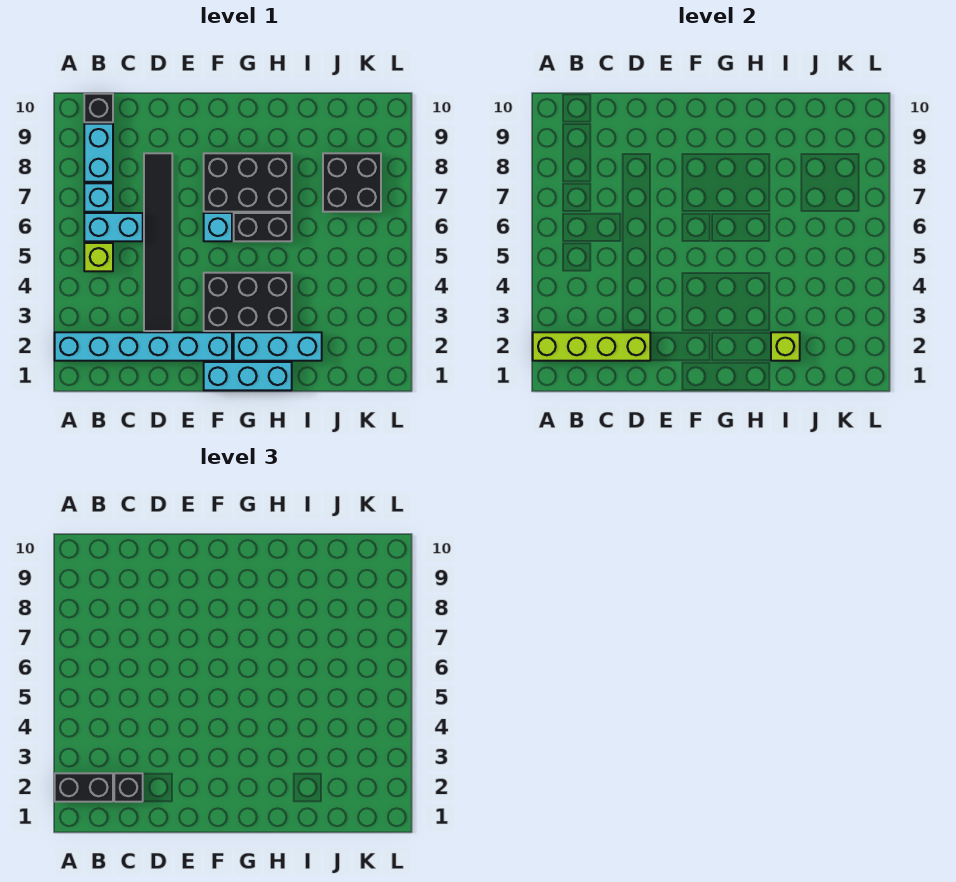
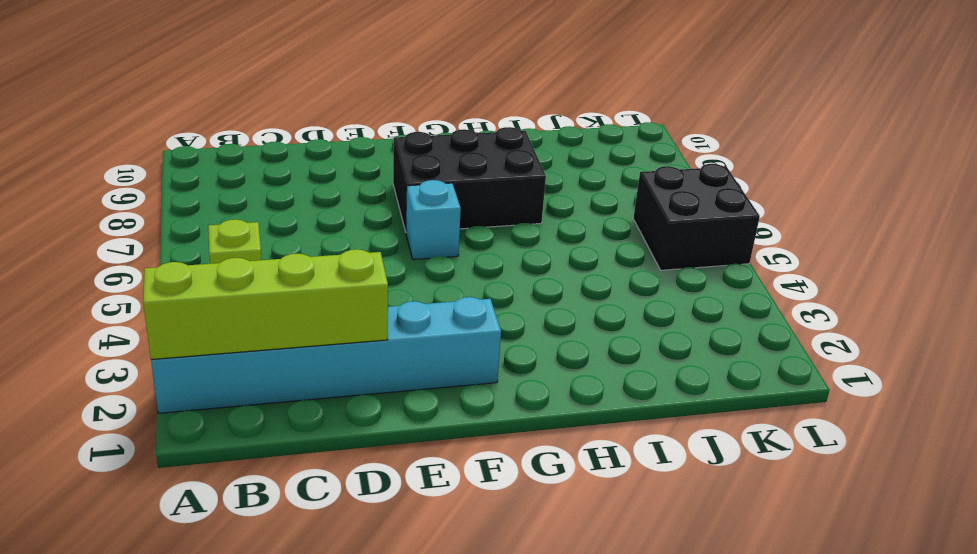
black 2x2 brick [633,164,760,270] -> black 2x2 brick moved to [323,153,381,212]
none -> cyan 1x2 brick [84,213,143,241]
none -> cyan 1x1 brick [84,183,113,212]
none -> cyan 1x2 brick [84,124,113,182]

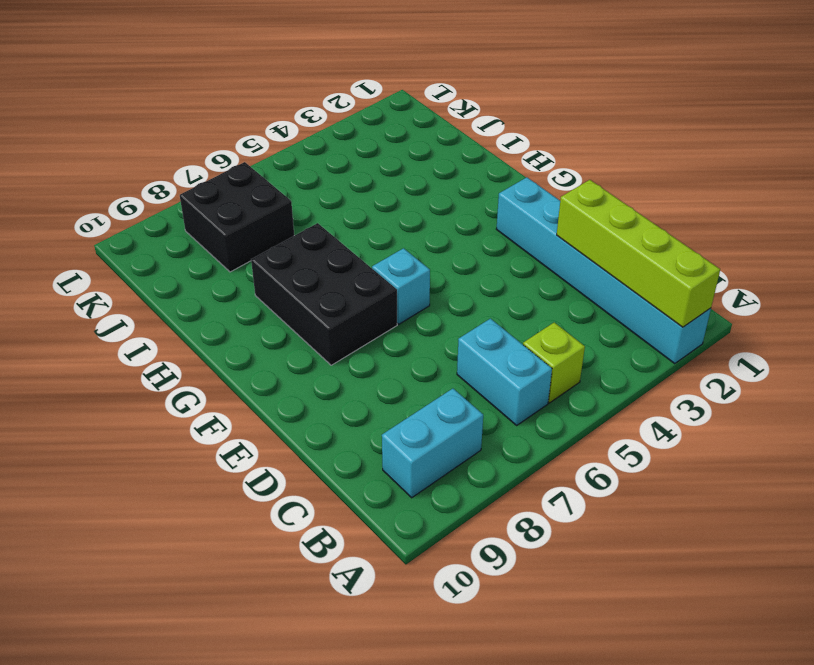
none -> cyan 1x1 brick [84,183,113,212]
none -> black 1x1 brick [84,94,113,122]
none -> black 1x6 tile [144,153,172,331]

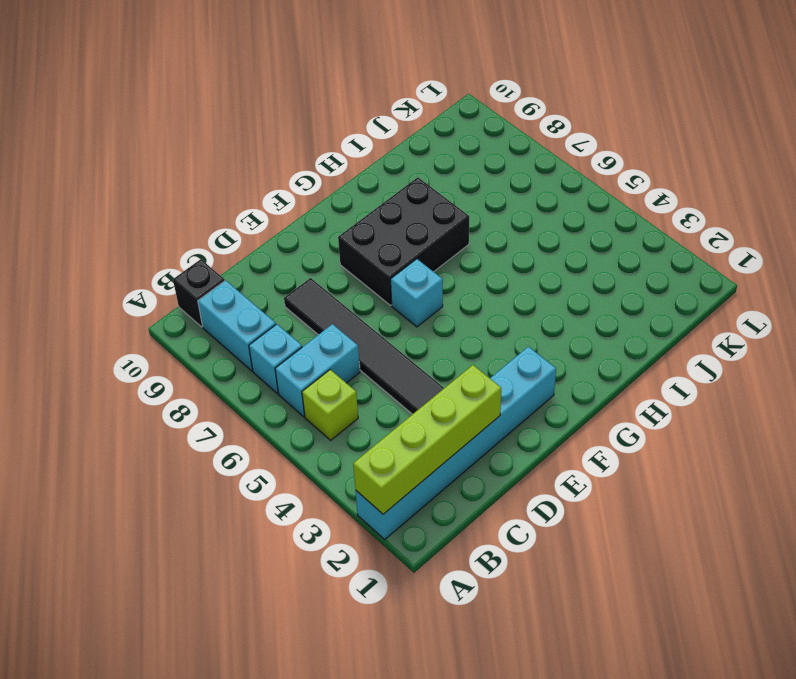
none -> cyan 1x3 brick [204,362,292,390]
none -> black 2x3 brick [204,273,292,331]
none -> cyan 1x3 brick [234,332,322,361]

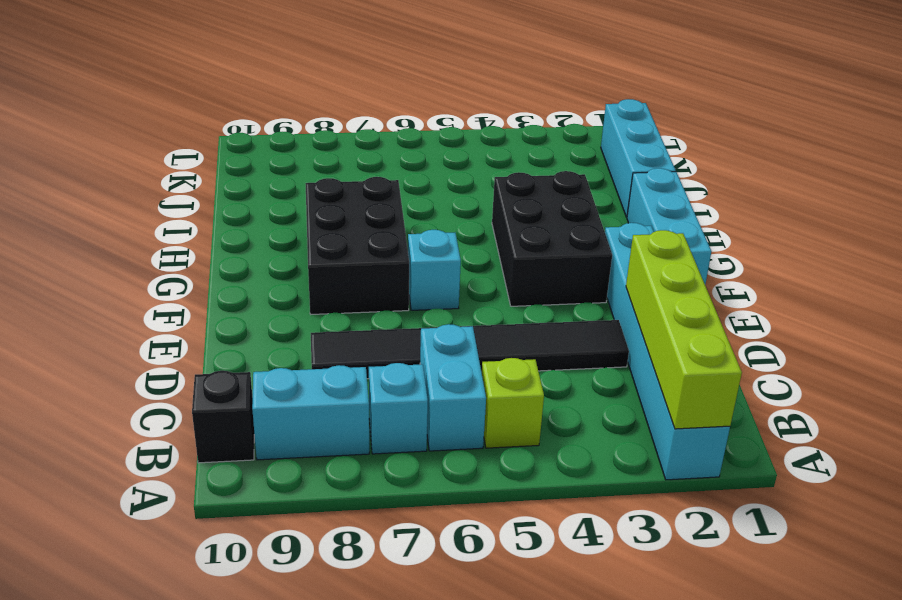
cyan 1x3 brick [601,99,676,217] -> cyan 1x3 brick moved to [234,332,322,361]
none -> black 1x2 brick [234,213,292,241]
none -> black 2x2 brick [323,153,381,212]
none -> lime 1x1 brick [771,332,800,361]

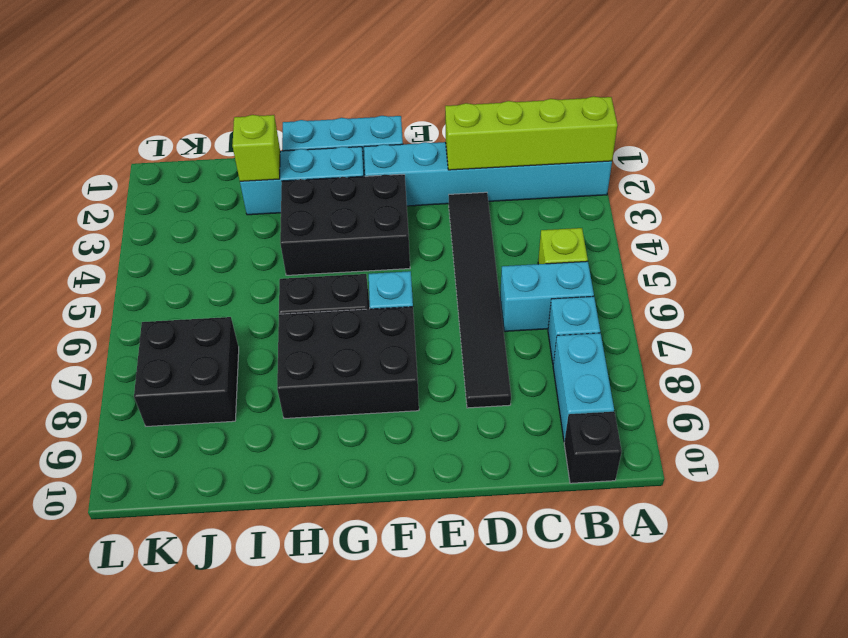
none -> black 1x2 brick [55,773,113,802]
none -> black 1x1 brick [114,773,143,802]

